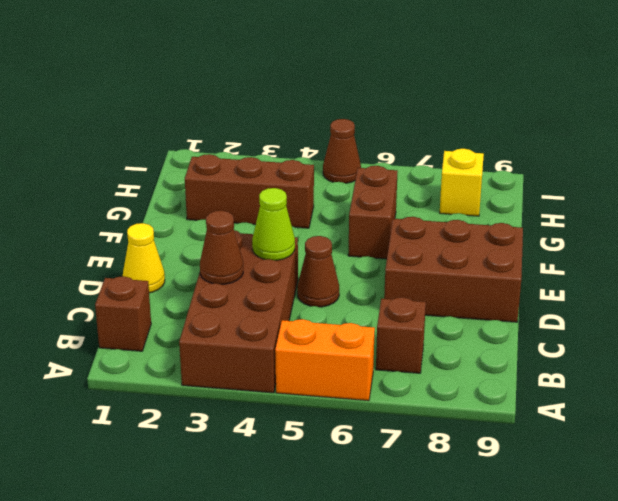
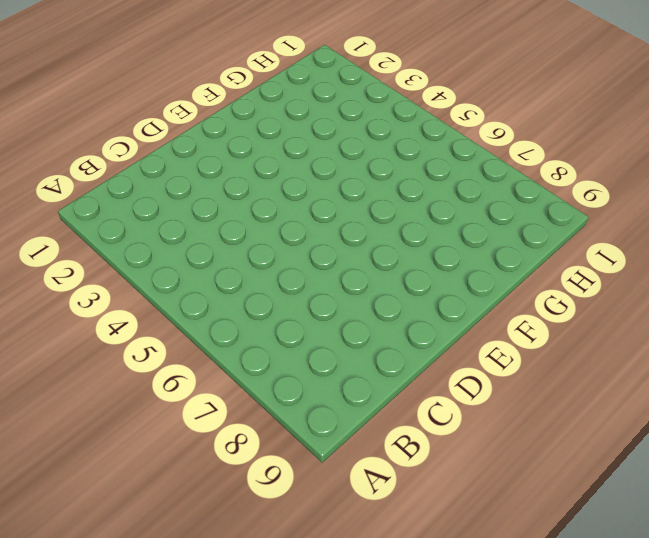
none -> brown 2x4 brick [179,230,298,393]
none -> orange 1x2 brick [275,319,375,401]
none -> brown 1x1 brick [95,276,151,351]

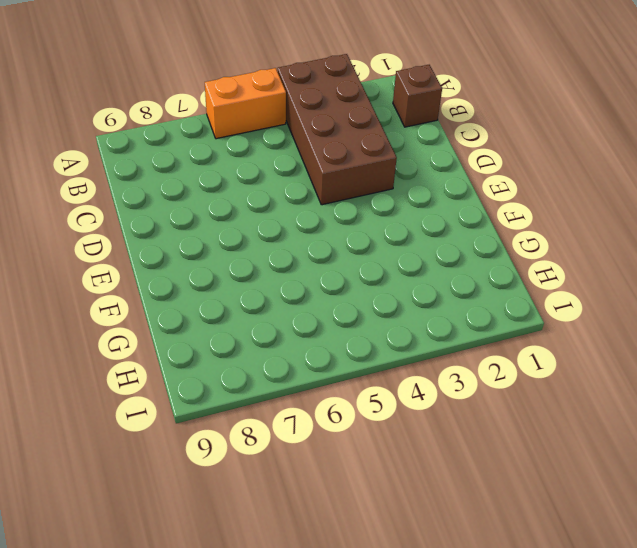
none -> brown 1x1 brick [376,297,426,373]
none -> yellow 1x1 cone [123,223,165,293]
none -> brown 1x1 cone [297,236,339,307]

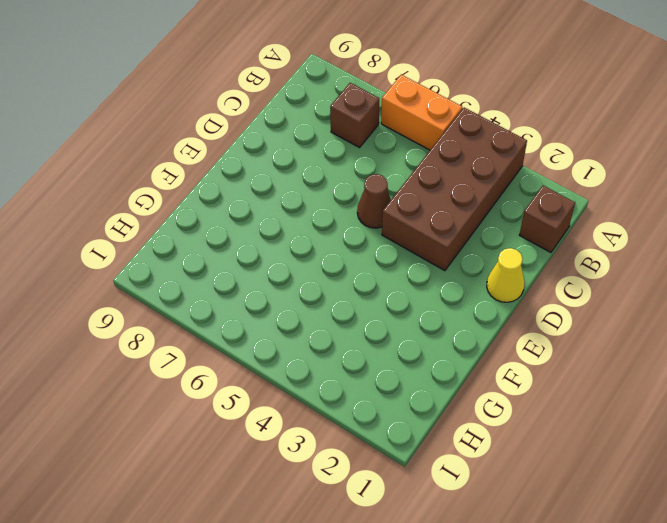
none -> brown 2x3 brick [384,217,523,322]
none -> brown 1x2 brick [348,166,398,259]
none -> brown 1x3 brick [185,154,314,228]

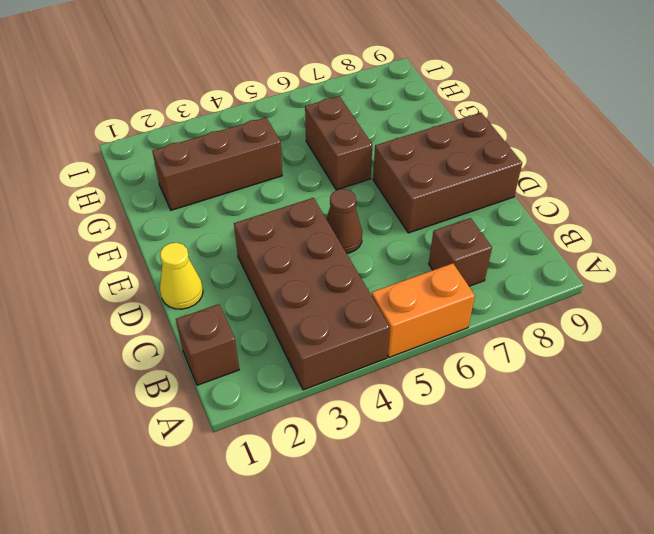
none -> yellow 1x1 brick [440,149,484,216]
none -> brown 1x1 cone [323,119,361,183]
none -> brown 1x1 cone [200,211,243,284]

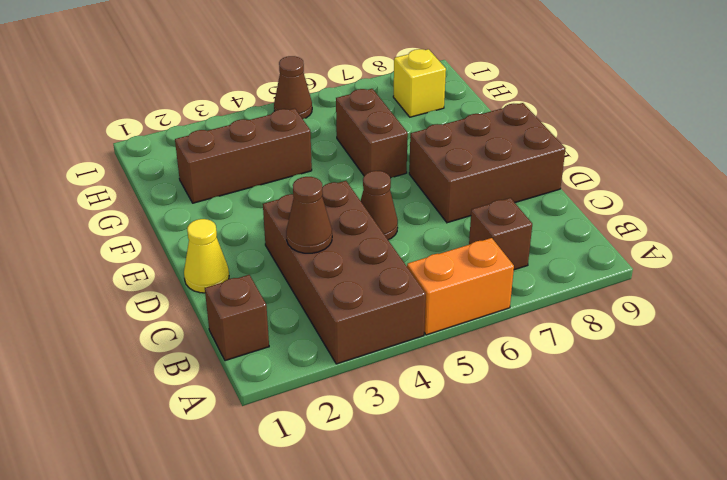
none -> lime 1x1 cone [252,188,295,260]

